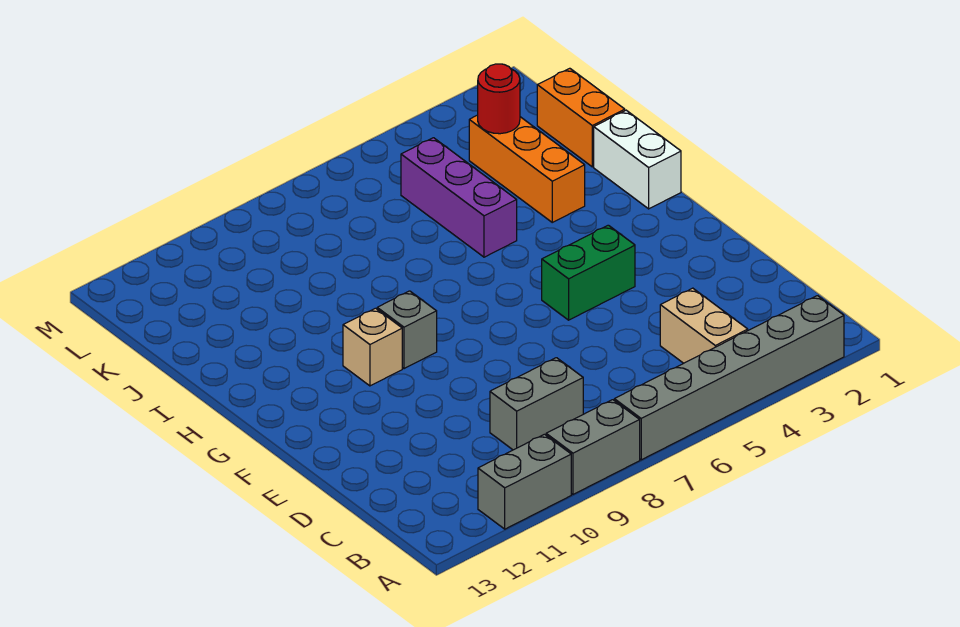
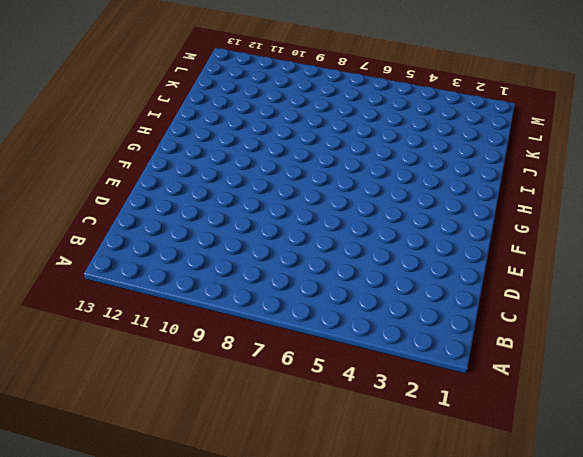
none -> grey 1x6 brick [614,296,844,460]
none -> grey 1x2 brick [546,400,640,494]
none -> grey 1x2 brick [478,434,571,529]

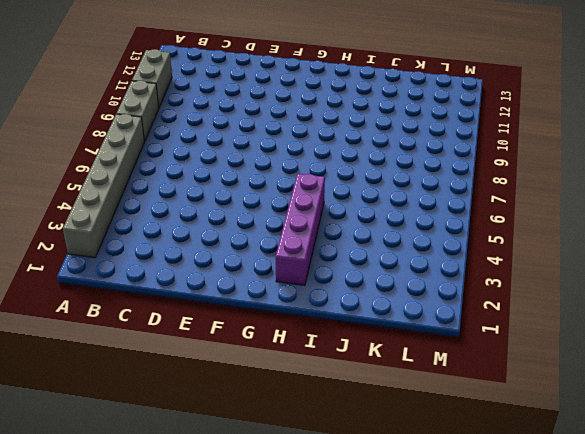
purple 1x4 brick [276,174,325,286] -> none
none -> tan 1x2 brick [660,288,748,363]
none -> grey 1x2 brick [490,358,583,450]
none -> green 1x2 brick [542,225,635,320]

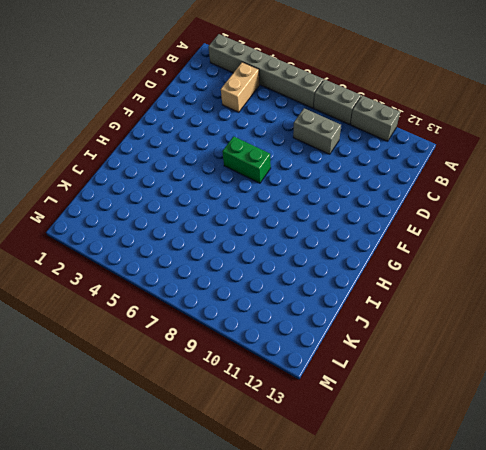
green 1x2 brick [222,136,271,183] -> green 1x2 brick moved to [542,225,635,320]
none -> grey 1x1 brick [377,291,437,369]
none -> tan 1x1 brick [343,308,402,386]
none -> white 1x2 brick [594,110,681,209]

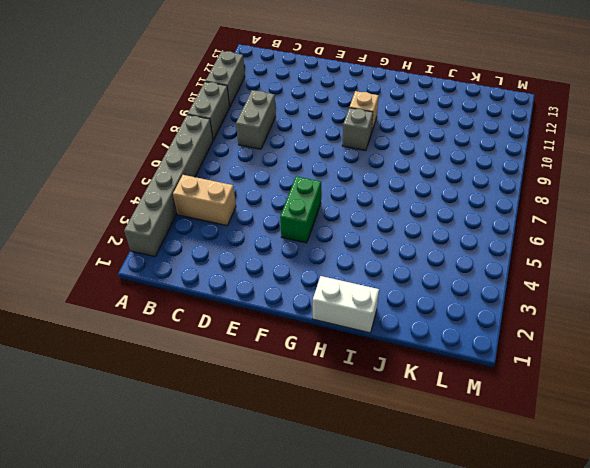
none -> orange 1x3 brick [469,115,585,222]
none -> purple 1x3 brick [401,138,517,257]
none -> orange 1x2 brick [537,68,625,167]

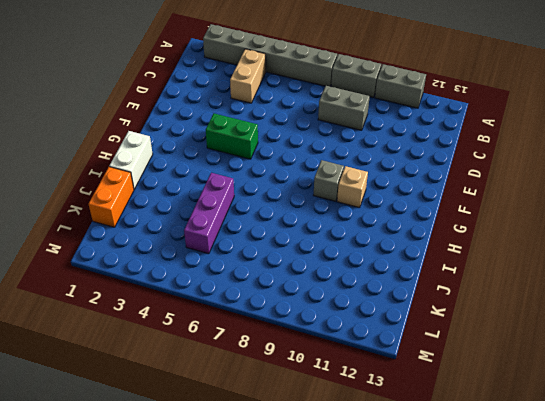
none -> orange 1x3 brick [469,115,585,222]
none -> red 1x1 round brick [478,64,520,134]

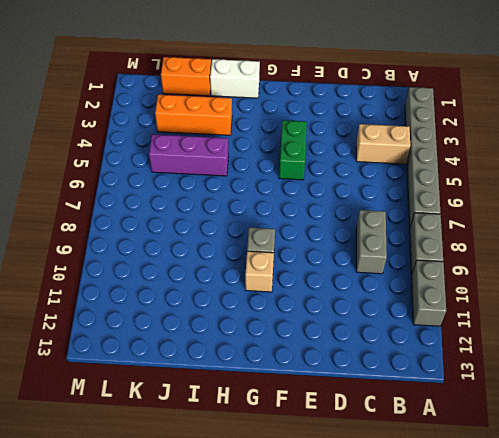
none -> red 1x1 round brick [478,64,520,134]

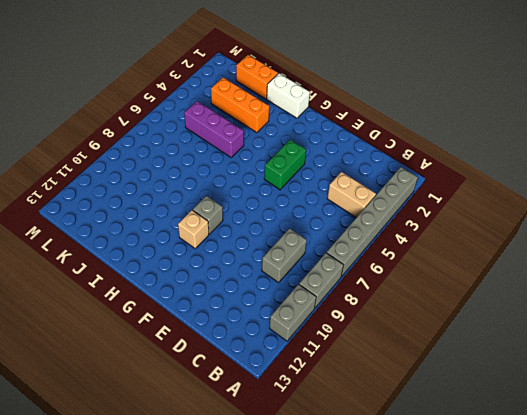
none -> red 1x1 round brick [478,64,520,134]

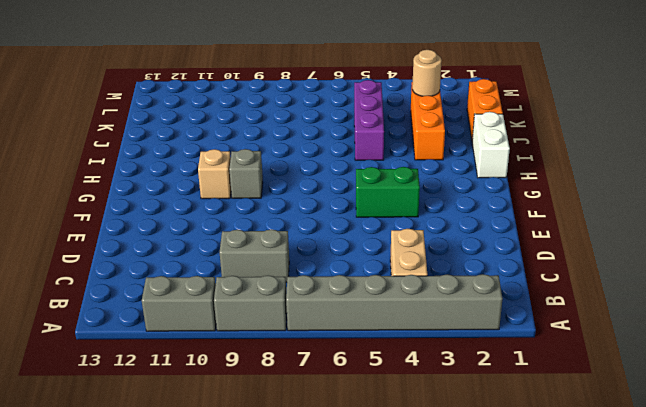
tan 1x1 round brick [412,50,442,96] -> red 1x1 round brick [478,64,520,134]

